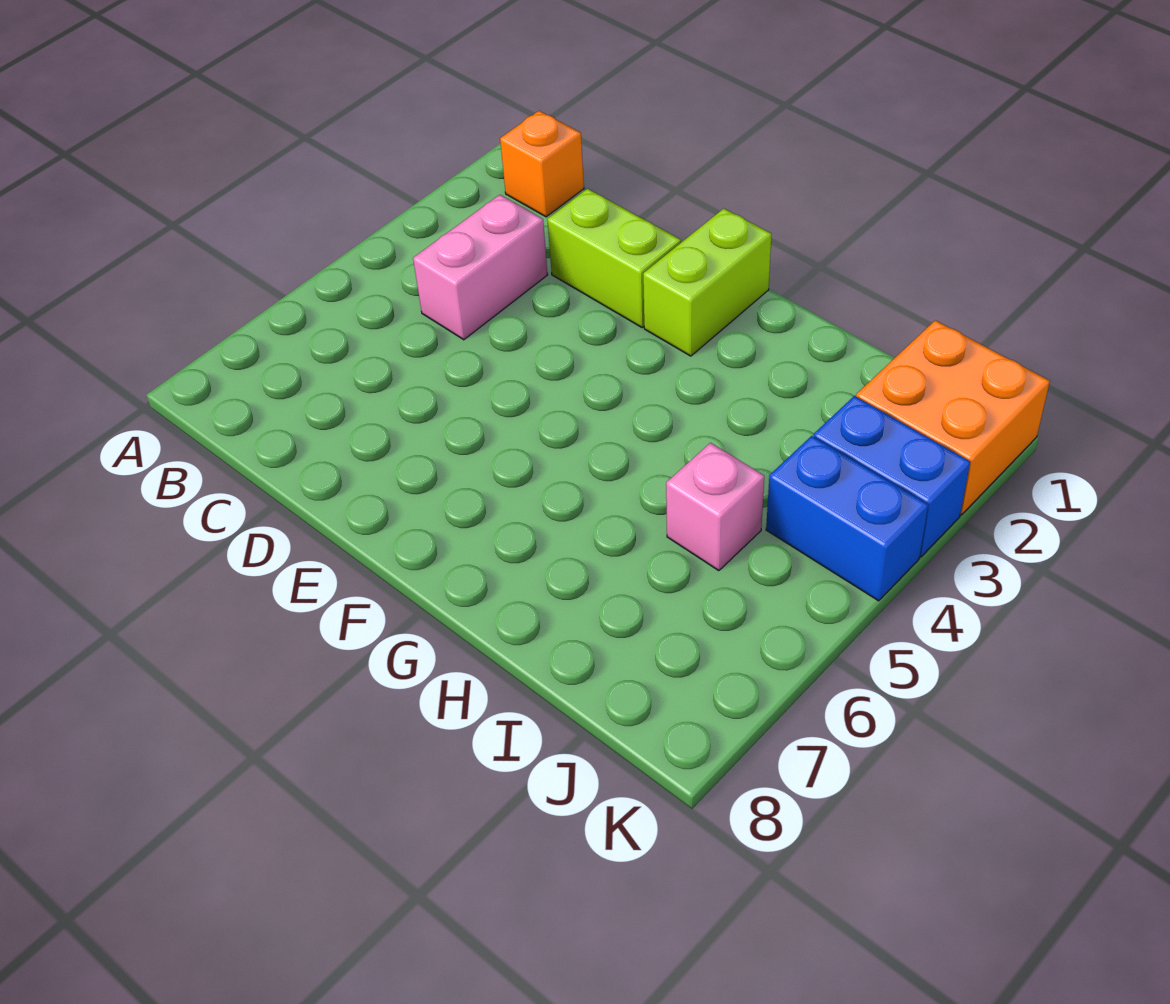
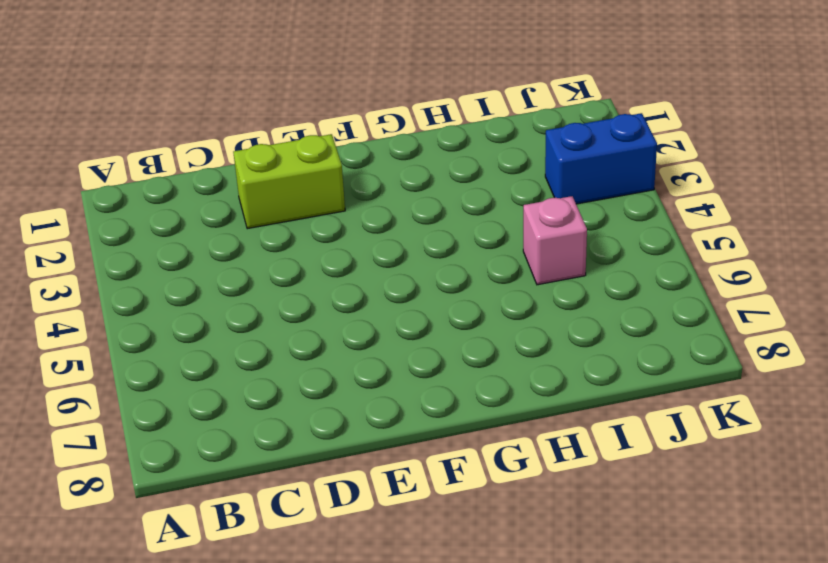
none -> orange 1x1 brick [500,111,584,217]
none -> pink 1x2 brick [413,195,548,340]

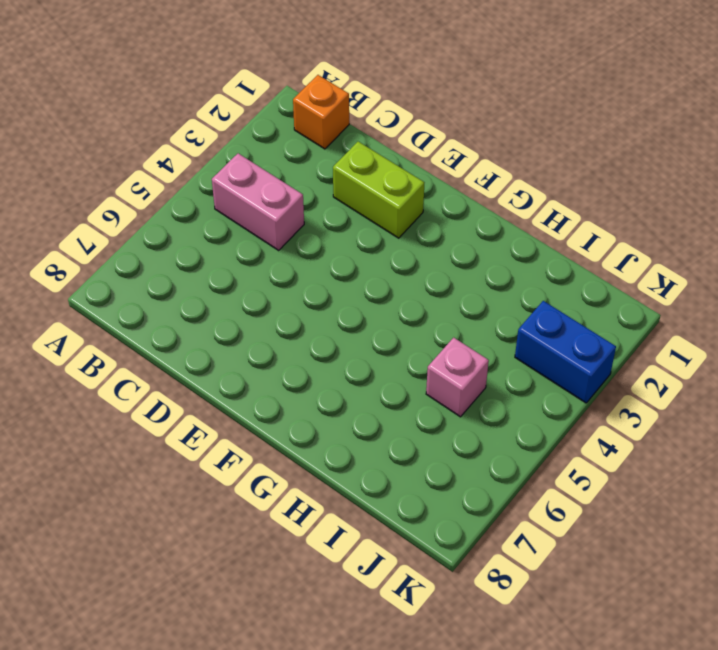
pink 1x2 brick [212,153,304,250] -> pink 1x2 brick turned to [413,195,548,340]
none -> lime 1x2 brick [643,209,772,356]
none -> orange 2x2 brick [856,320,1050,515]

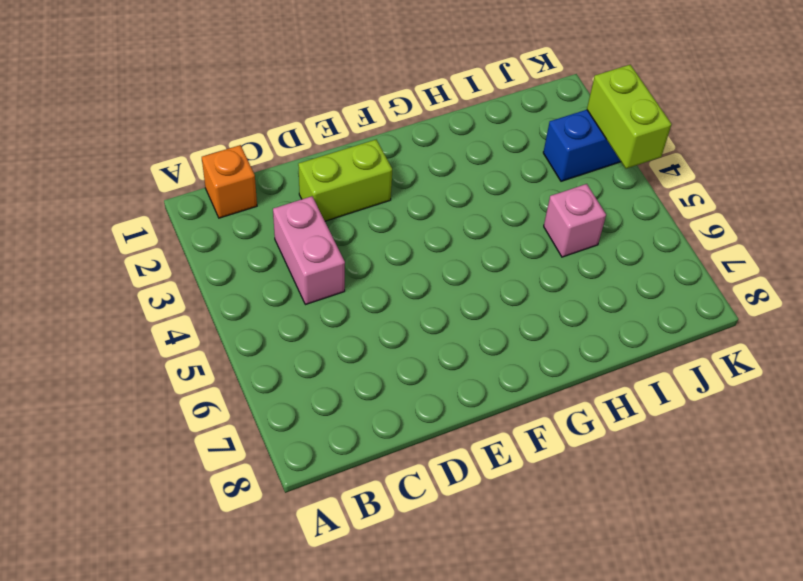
lime 1x2 brick [587,65,672,169] -> lime 1x2 brick moved to [643,209,772,356]
none -> orange 2x2 brick [856,320,1050,515]
none -> blue 1x2 brick [766,436,928,601]

